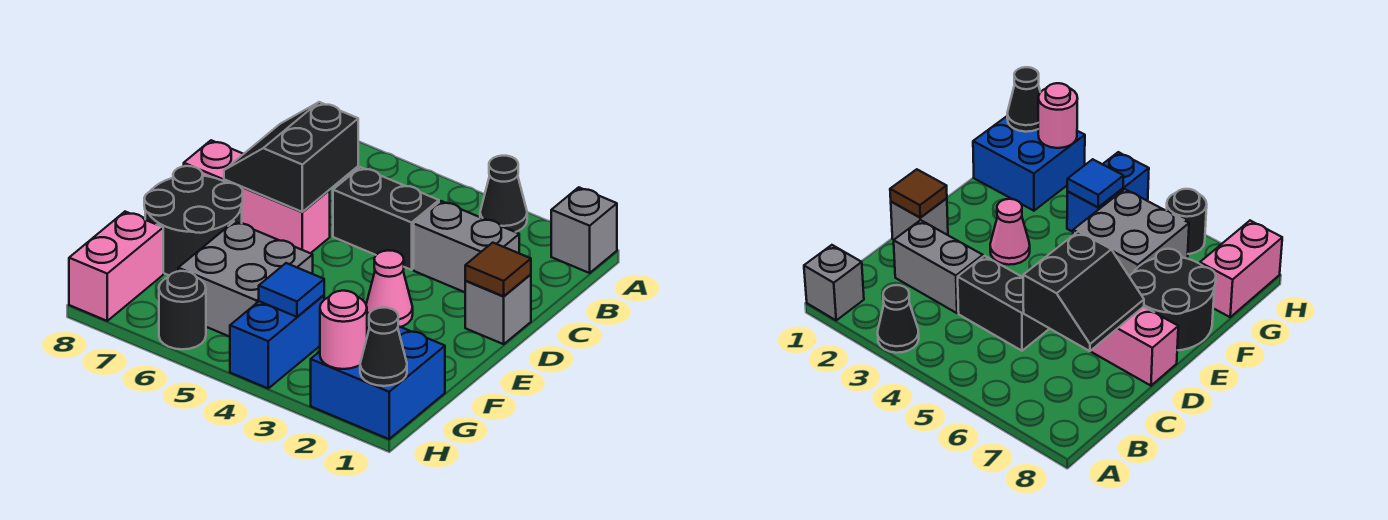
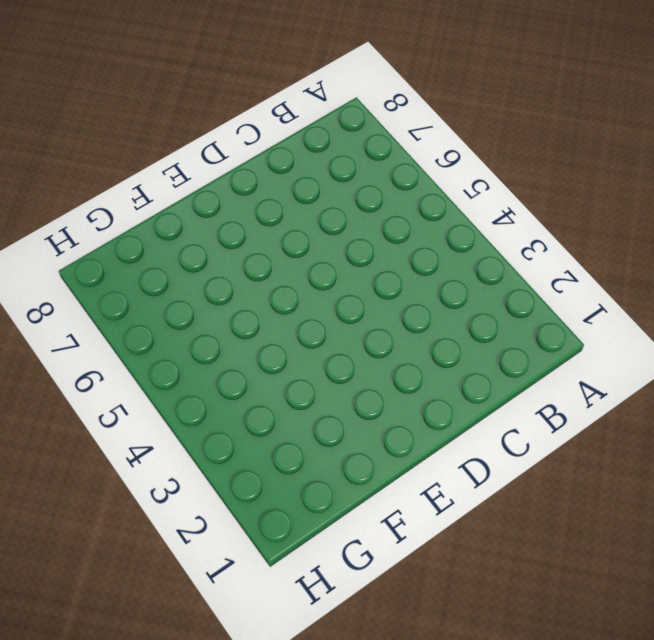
none -> grey 1x1 brick [551,187,617,273]
none -> black 1x1 cone [480,156,527,232]
none -> grey 1x2 brick [414,201,519,292]

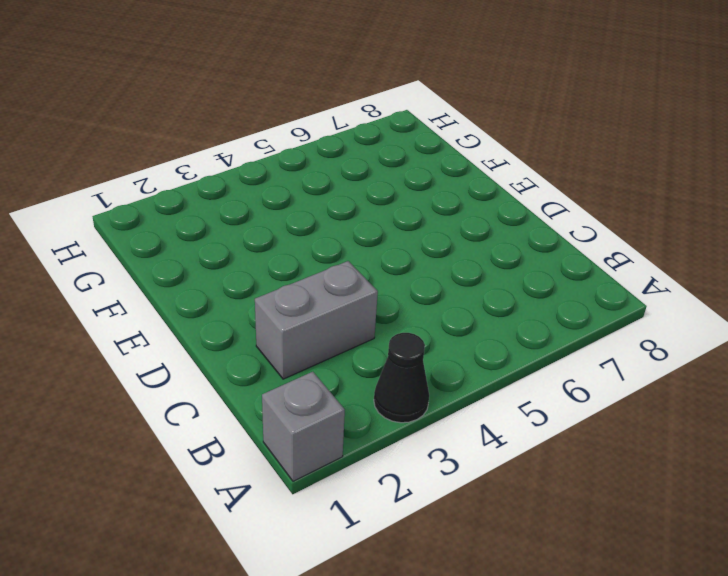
none -> black 1x2 brick [333,167,439,270]
none -> grey 1x1 brick [465,274,531,344]
none -> pink 1x3 brick [184,140,330,253]

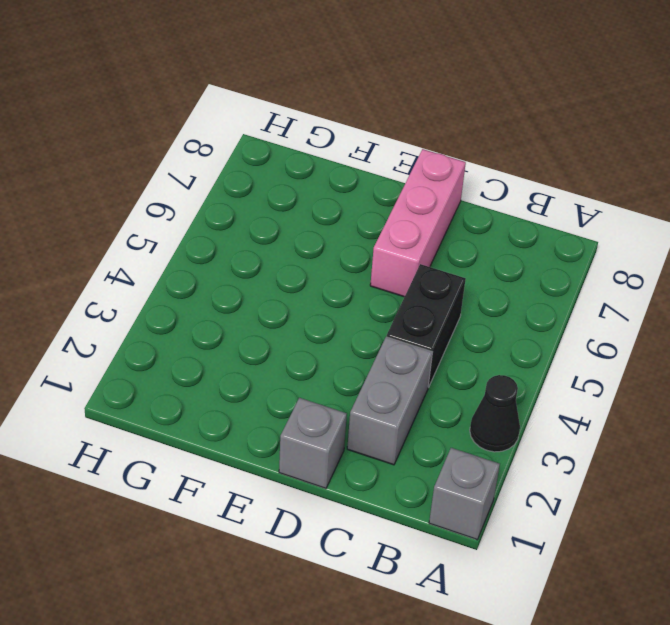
none -> pink 1x1 cone [366,251,413,327]
none -> black 2x2 round brick [144,166,243,275]
none -> grey 2x2 brick [178,222,313,337]

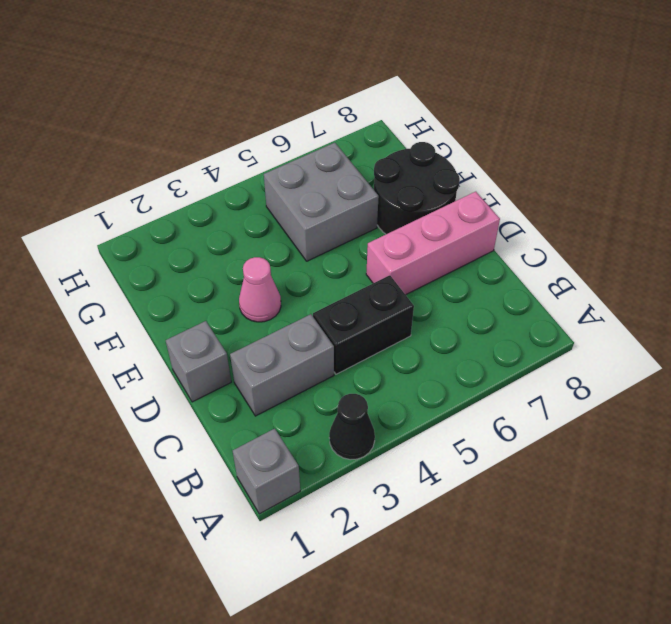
none -> blue 2x2 brick [311,313,445,439]
none -> blue 1x2 brick [230,295,324,388]
none -> pink 1x2 brick [69,212,163,321]

